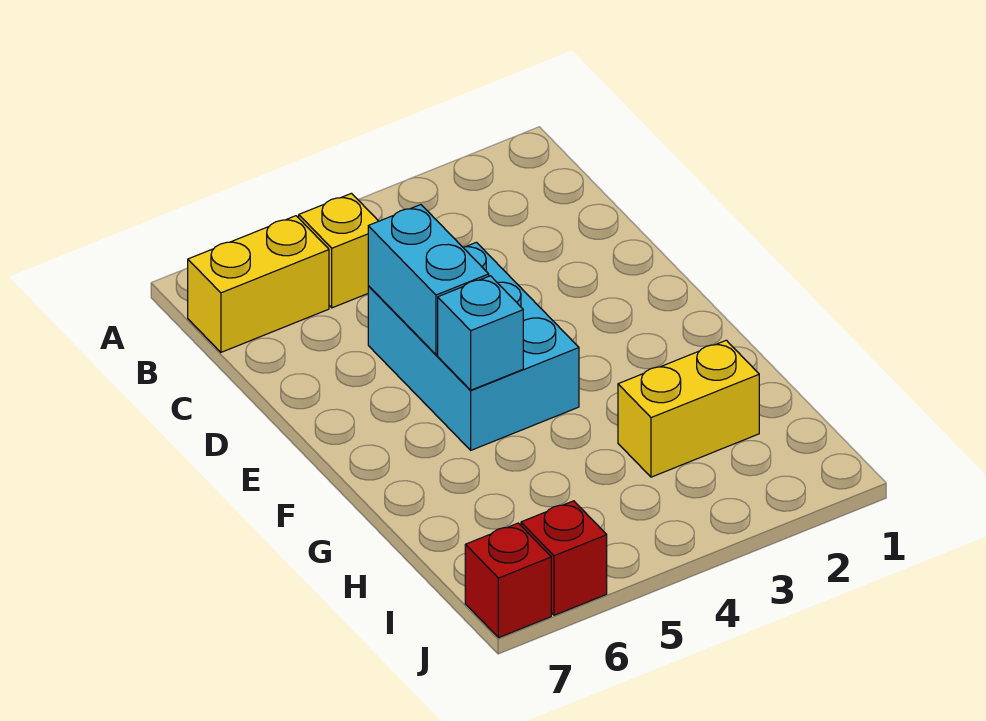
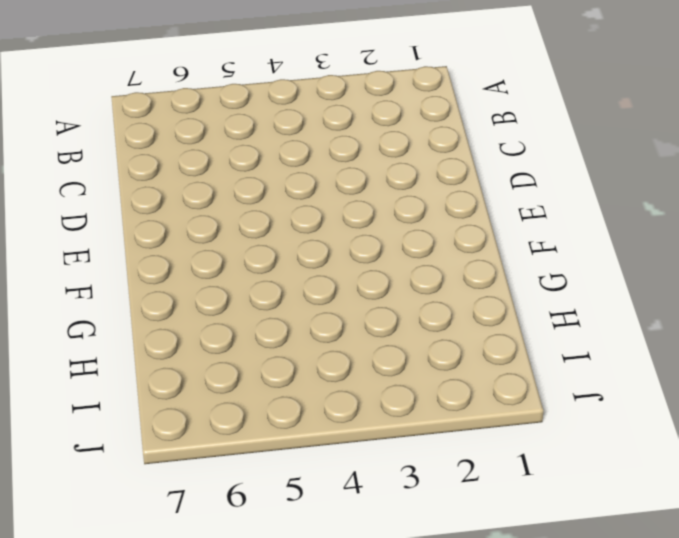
none -> yellow 1x1 brick [299,193,378,308]
none -> yellow 1x2 brick [188,216,329,352]

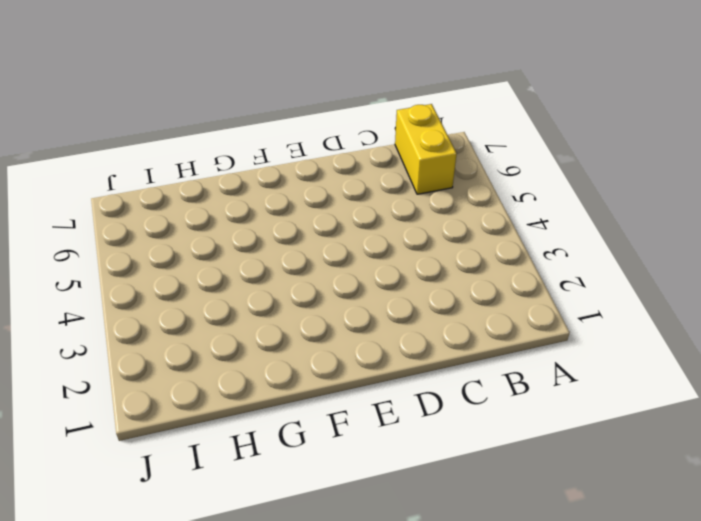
none -> yellow 1x1 brick [299,193,378,308]
none -> cyan 2x3 brick [368,242,579,450]

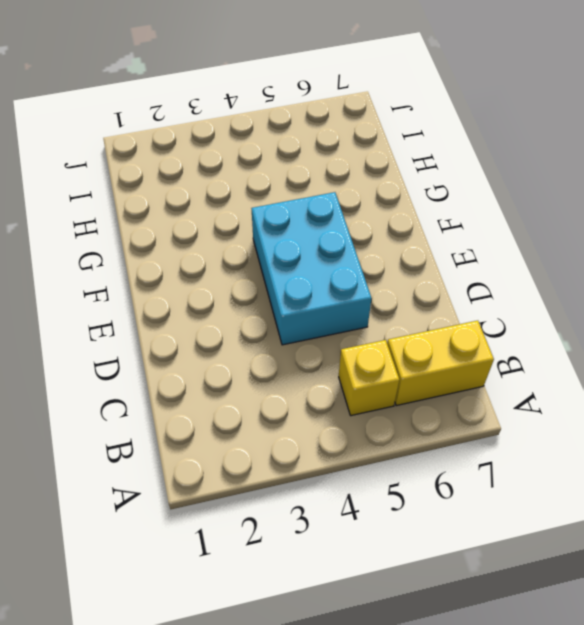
none -> yellow 1x2 brick [618,340,759,477]
none -> red 1x1 brick [521,501,607,615]

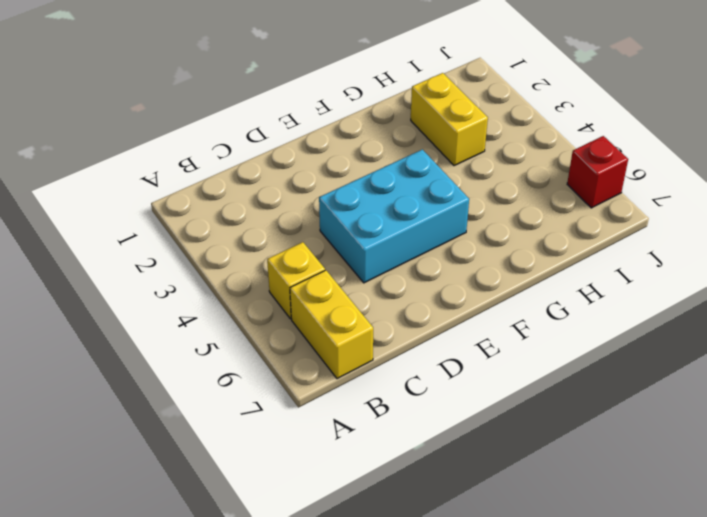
none -> red 1x1 brick [465,523,551,638]
none -> cyan 1x2 brick [368,205,489,355]

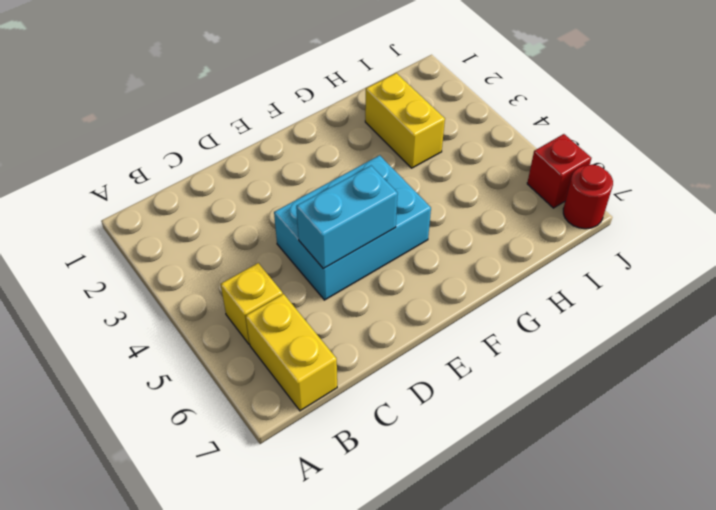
red 1x1 round brick [563,165,613,229] -> red 1x1 brick [465,523,551,638]
none -> cyan 1x1 brick [438,276,523,390]

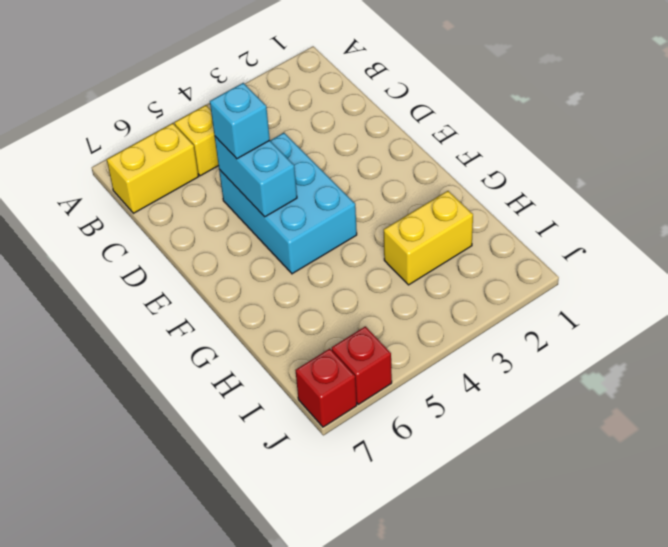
cyan 1x1 brick [210,83,270,159] -> cyan 1x1 brick moved to [438,276,523,390]

